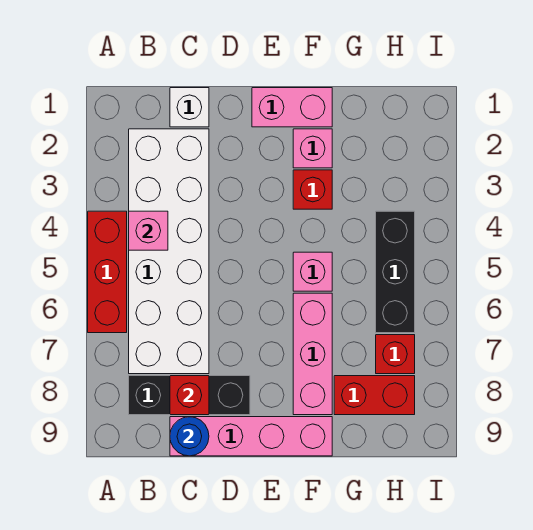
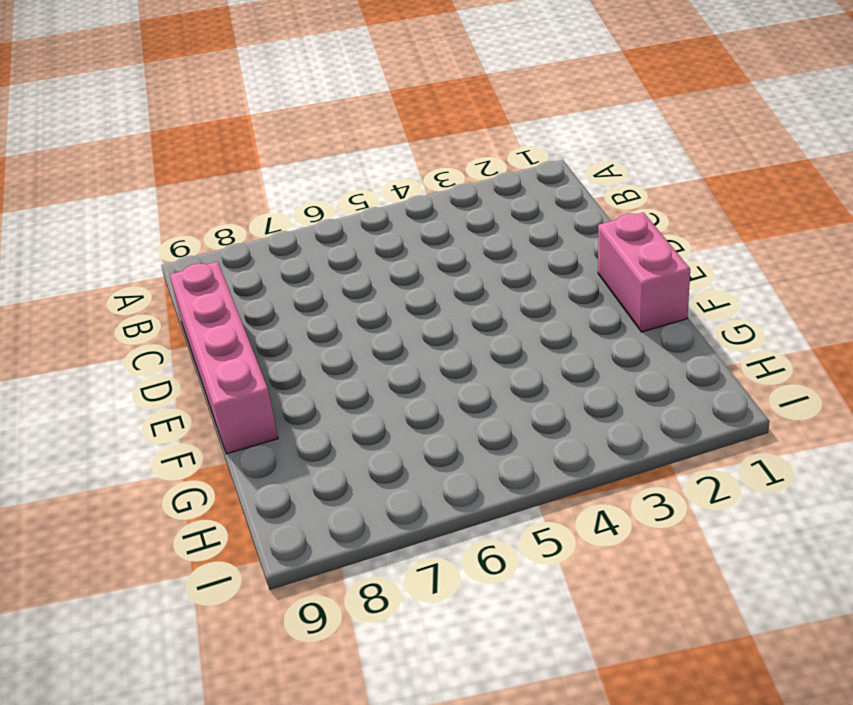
none -> red 1x3 brick [88,211,127,333]
none -> white 2x6 brick [129,129,209,374]
none -> black 1x3 brick [129,376,250,415]

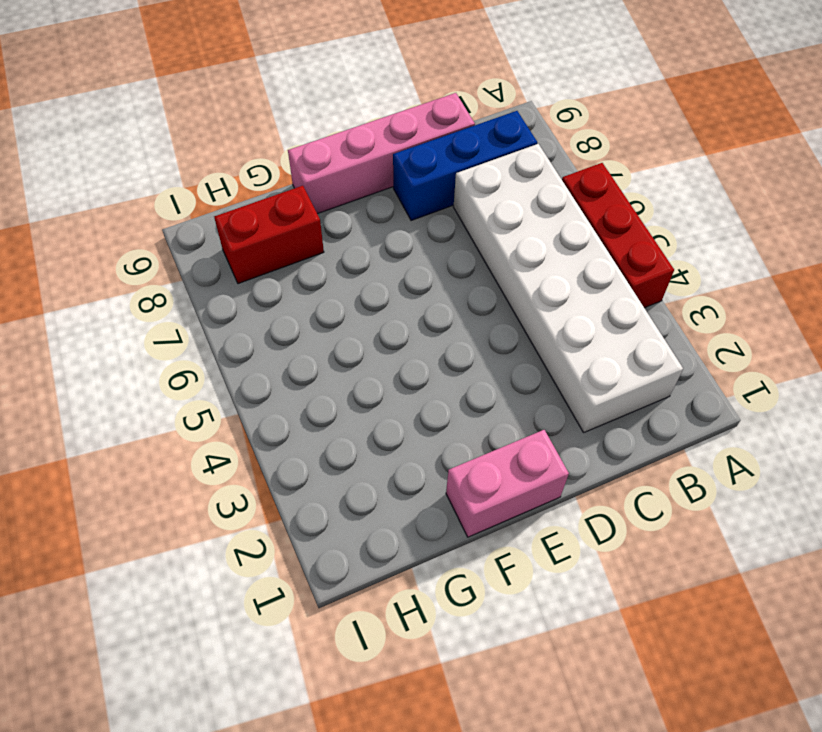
blue 1x3 brick [393,111,537,221] -> black 1x3 brick [129,376,250,415]
none -> white 1x1 brick [170,88,209,127]
none -> pink 1x1 brick [293,129,332,168]
none -> red 1x1 brick [293,170,332,209]

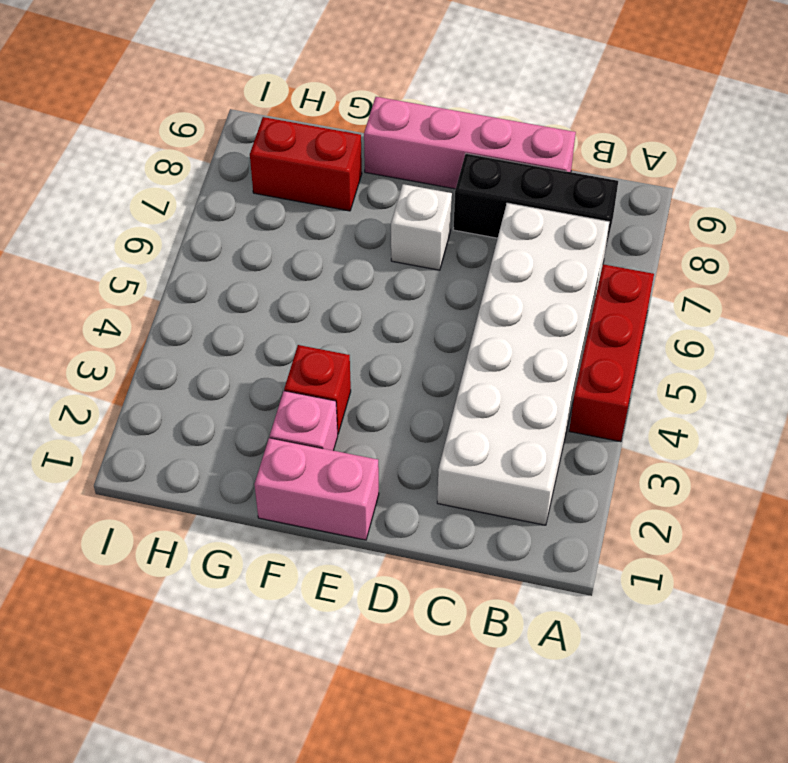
white 1x1 brick [391,184,452,270] -> white 1x1 brick moved to [170,88,209,127]
none -> pink 1x1 brick [293,252,332,291]
none -> pink 1x3 brick [293,293,332,415]
none -> black 1x3 brick [376,211,415,333]

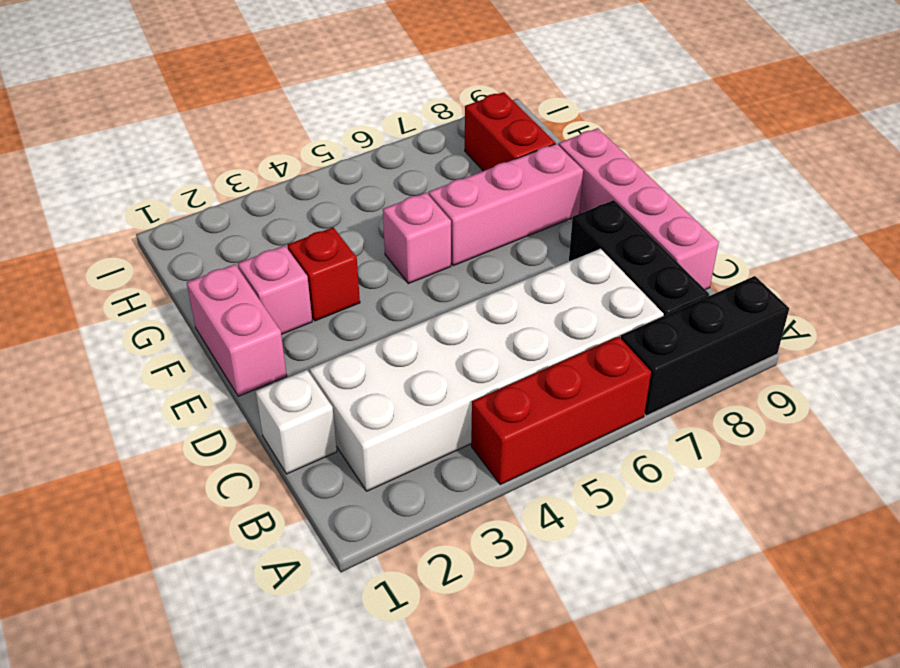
black 1x3 brick [621,276,789,416] -> black 1x3 brick moved to [376,211,415,333]
none -> red 1x1 brick [376,335,415,374]
none -> pink 1x1 brick [129,211,168,250]
none -> red 1x1 brick [170,376,209,415]

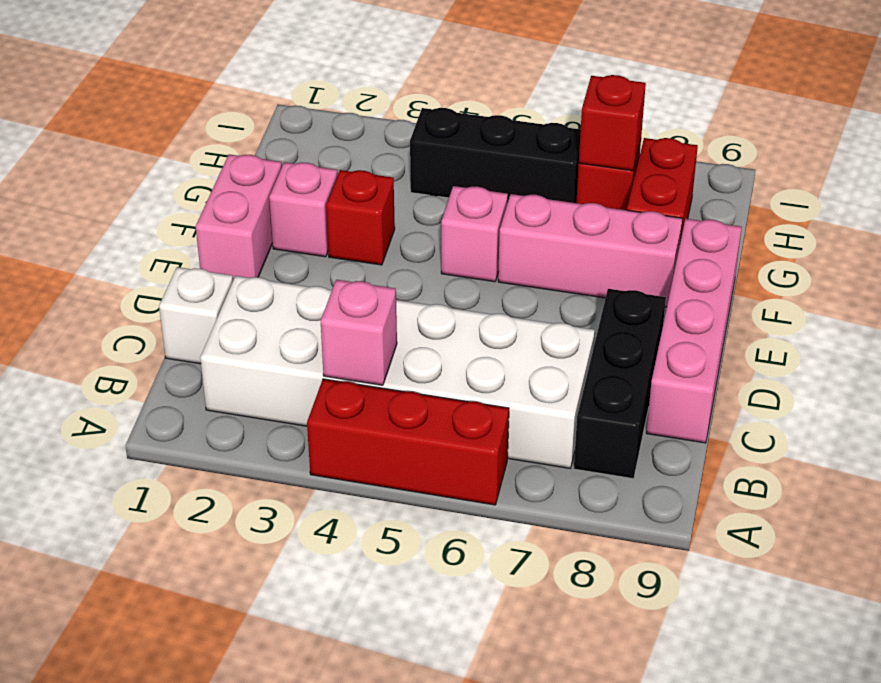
red 1x1 brick [579,75,646,171] -> red 1x1 brick moved to [170,376,209,415]
none -> blue 1x1 round brick [170,417,209,456]

